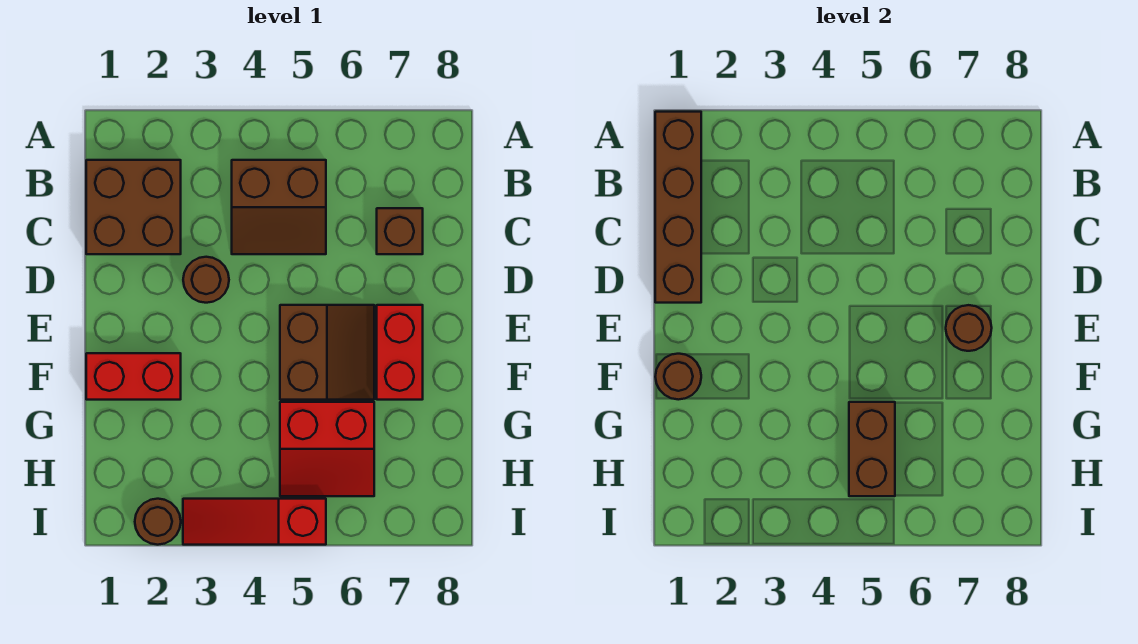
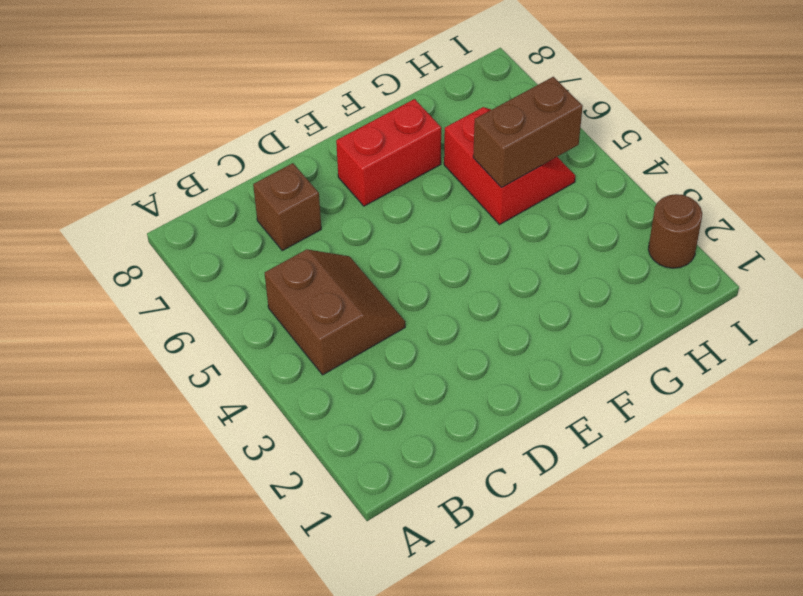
none -> brown 2x2 brick [86,160,181,254]
none -> brown 1x1 round brick [183,257,229,303]
none -> brown 2x2 slope [280,305,374,400]

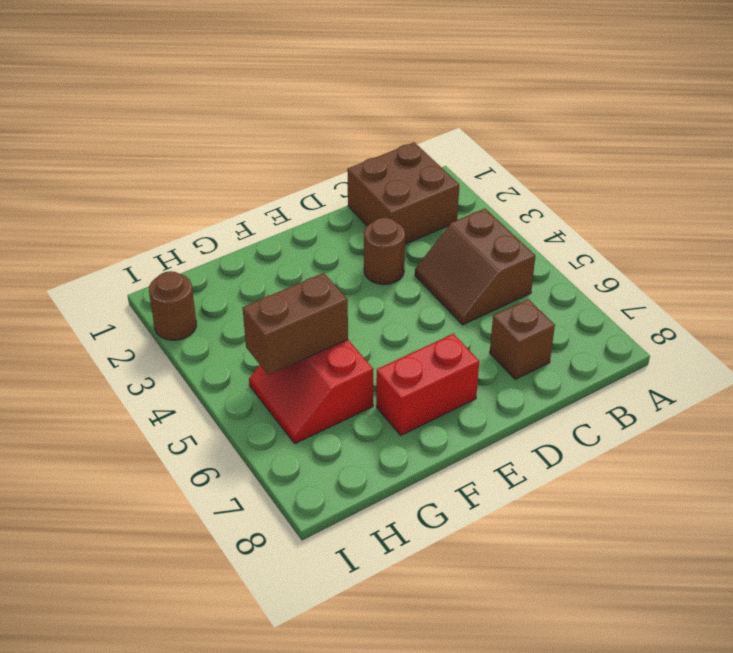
none -> brown 2x2 slope [280,305,374,400]
none -> red 1x2 brick [86,353,181,400]
none -> red 1x3 slope [183,499,326,545]

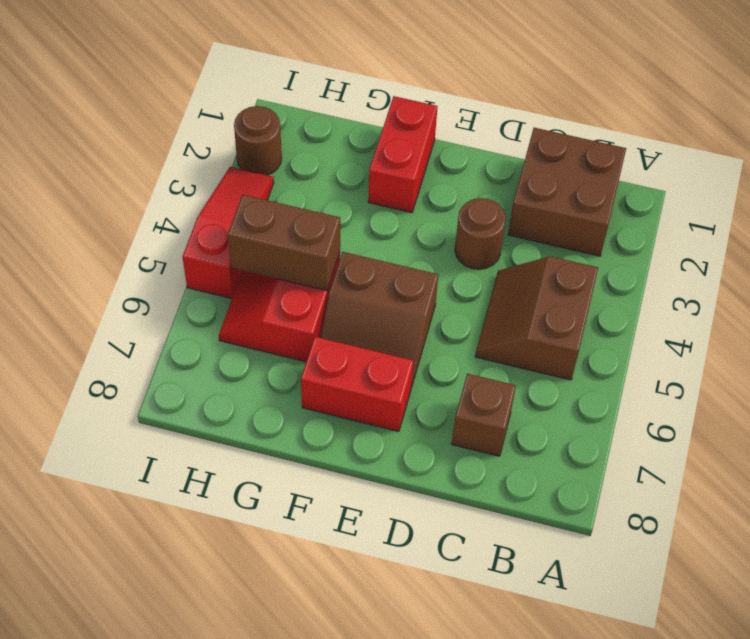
none -> brown 1x4 brick [655,112,701,303]
none -> brown 1x1 round brick [946,305,992,351]
none -> brown 1x1 round brick [655,354,701,400]

